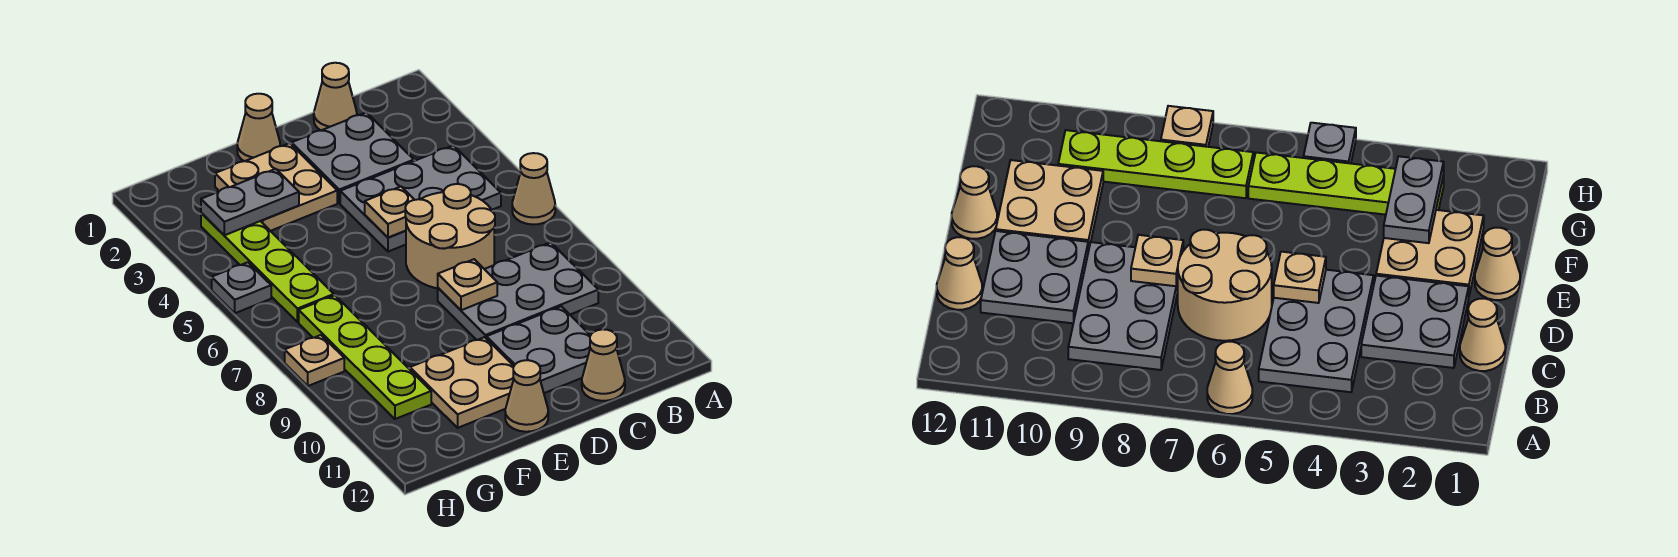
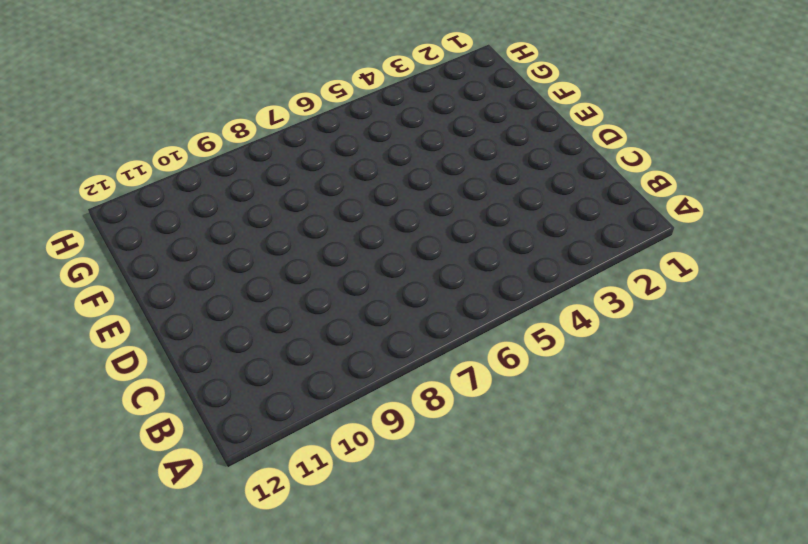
none -> tan 1x1 cone [512,153,555,225]
none -> grey 2x3 plate [340,145,501,252]
none -> grey 2x3 plate [438,242,598,340]

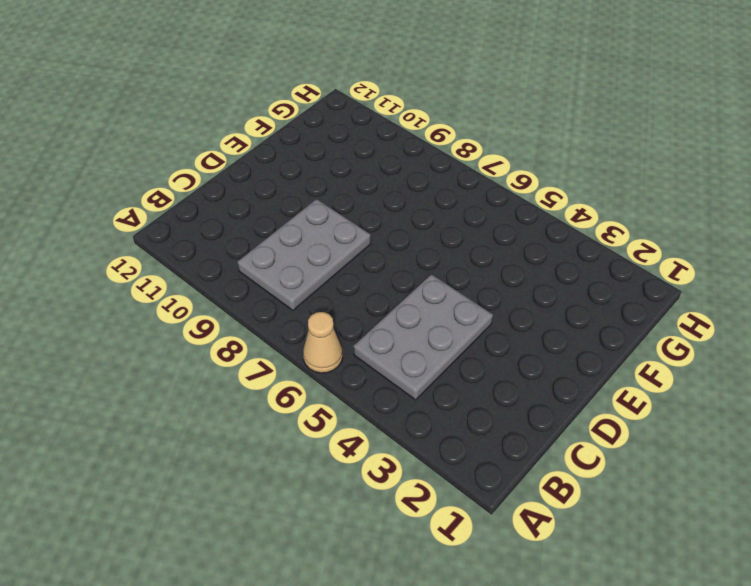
none -> tan 1x1 cone [314,63,357,130]
none -> grey 2x2 plate [292,112,414,203]
none -> tan 2x2 round brick [405,184,495,288]

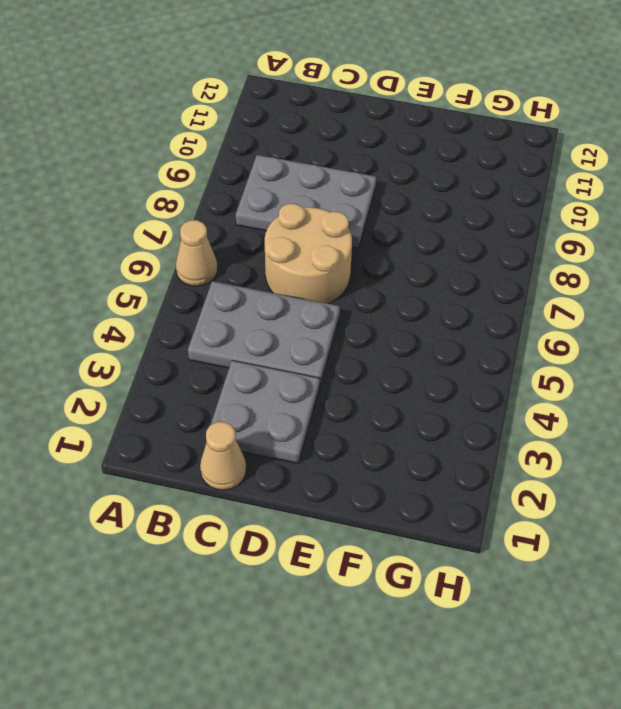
none -> grey 2x2 plate [487,306,591,393]
none -> tan 1x1 cone [582,329,625,401]
none -> tan 1x1 cone [237,94,280,161]

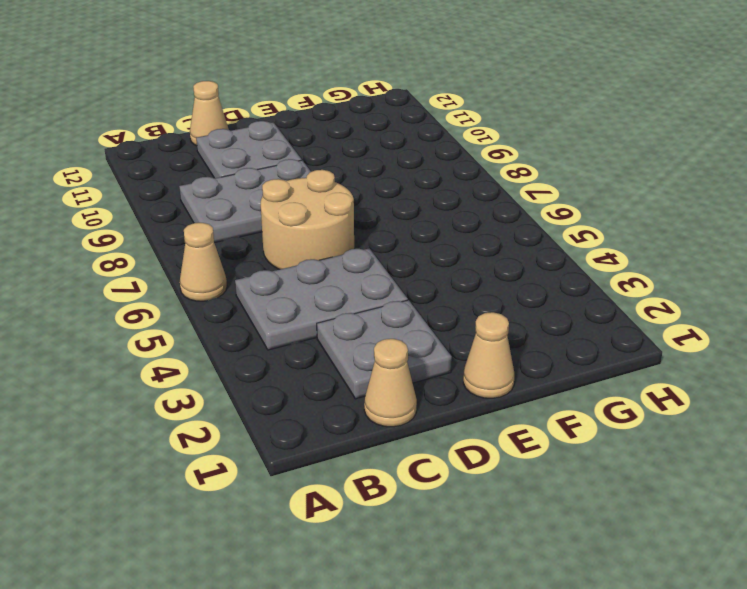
none -> tan 2x2 plate [215,143,337,231]
none -> tan 2x2 plate [410,337,514,428]
none -> tan 1x1 cone [505,360,548,432]

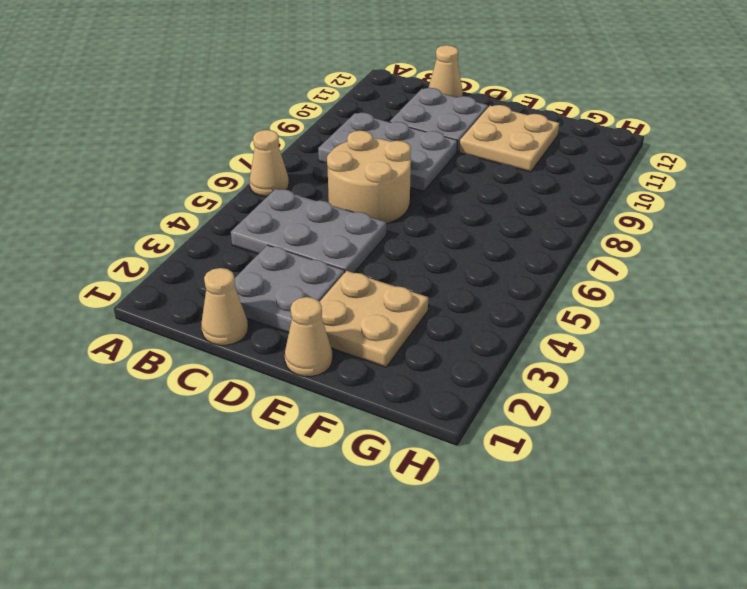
none -> tan 1x1 cone [505,360,548,432]
none -> lime 1x4 plate [201,213,334,322]
none -> lime 1x4 plate [299,295,431,419]

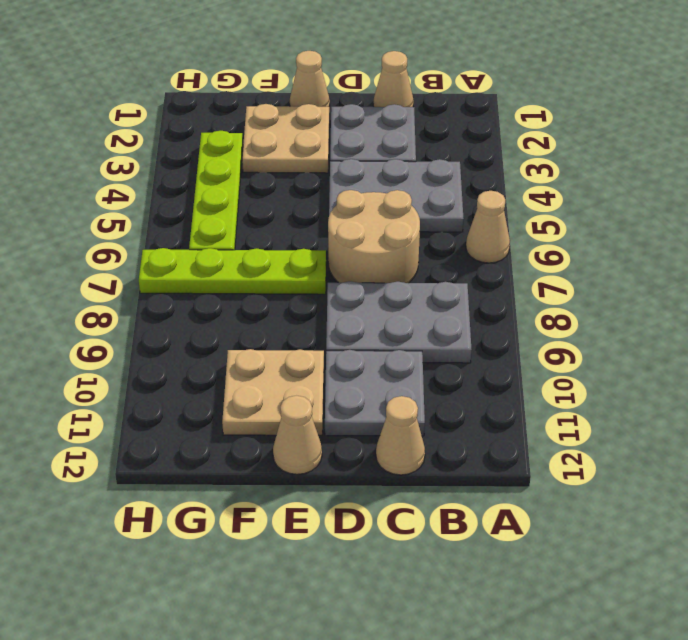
lime 1x4 plate [139,248,326,294] -> lime 1x4 plate turned to [299,295,431,419]
none -> grey 1x1 plate [212,262,271,313]
none -> tan 1x1 plate [285,335,344,386]
none -> tan 1x1 plate [365,187,414,238]

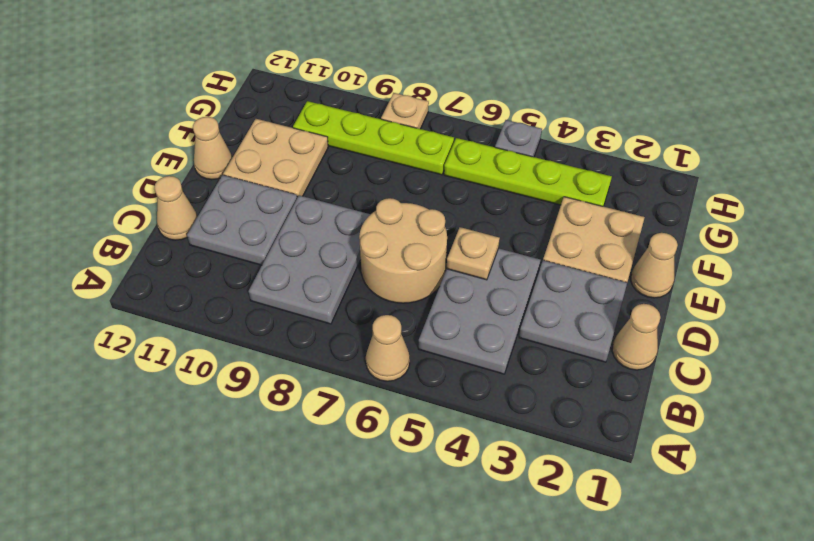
none -> tan 1x1 plate [438,259,497,310]
none -> grey 1x2 plate [201,169,299,235]

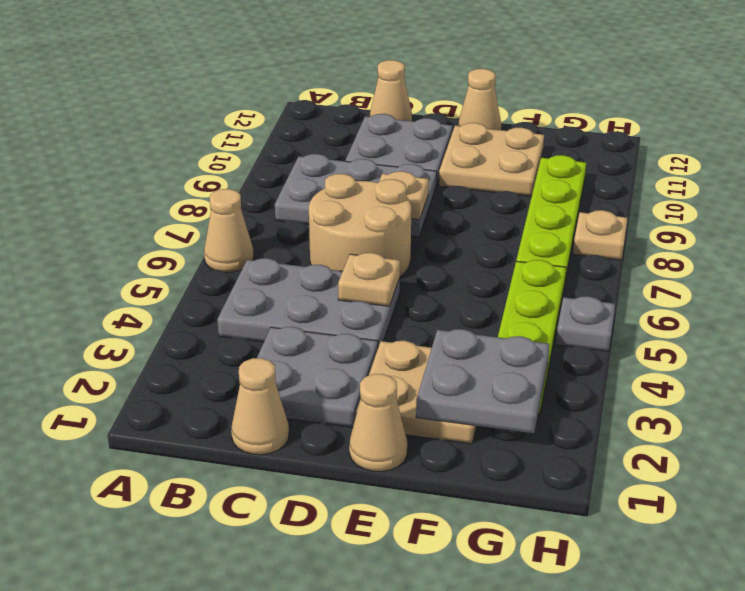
grey 2x2 plate [416,329,549,433] -> grey 1x2 plate [201,169,299,235]

